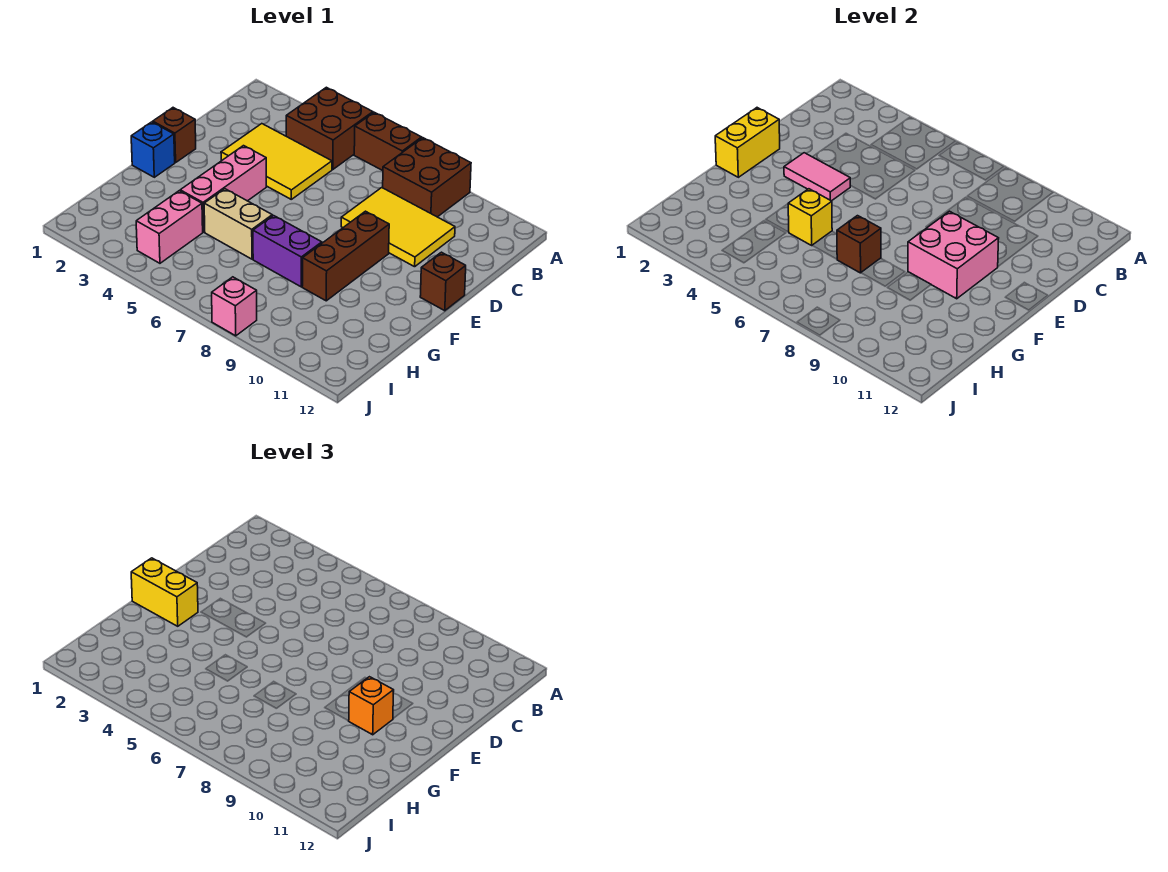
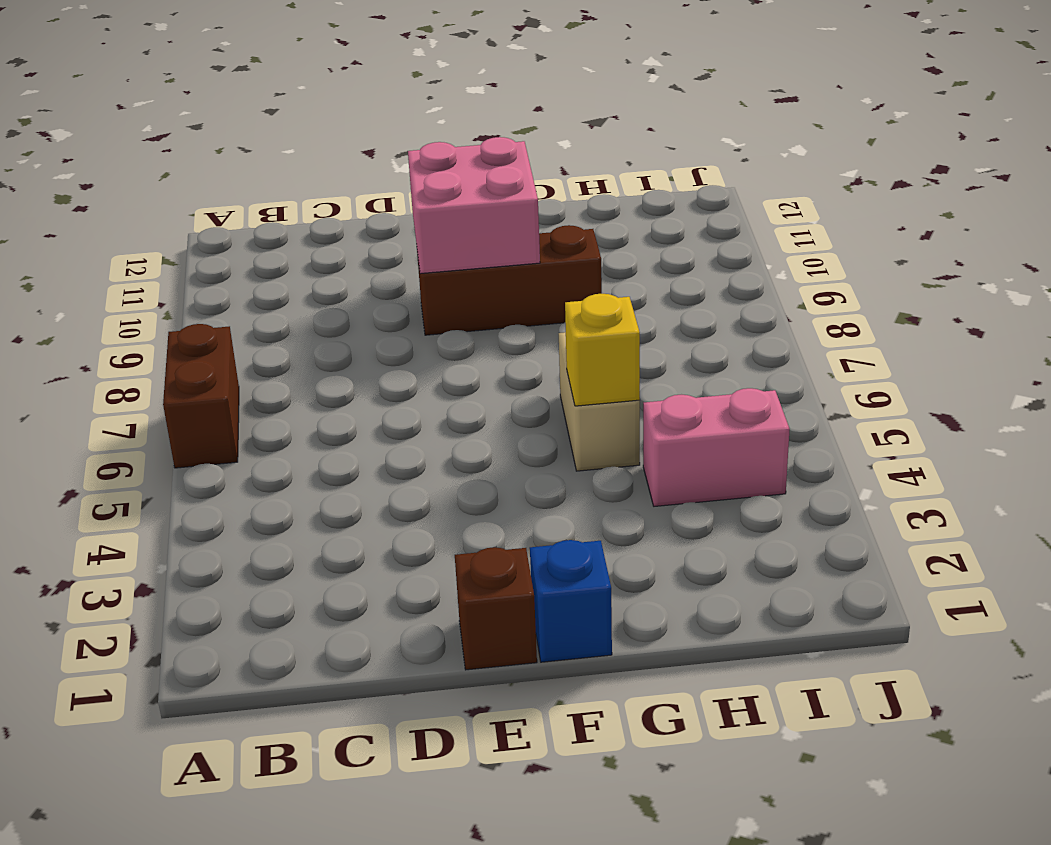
none -> brown 2x2 brick [286,87,373,170]
none -> brown 2x2 brick [383,138,471,217]
none -> yellow 2x3 tile [221,124,332,199]

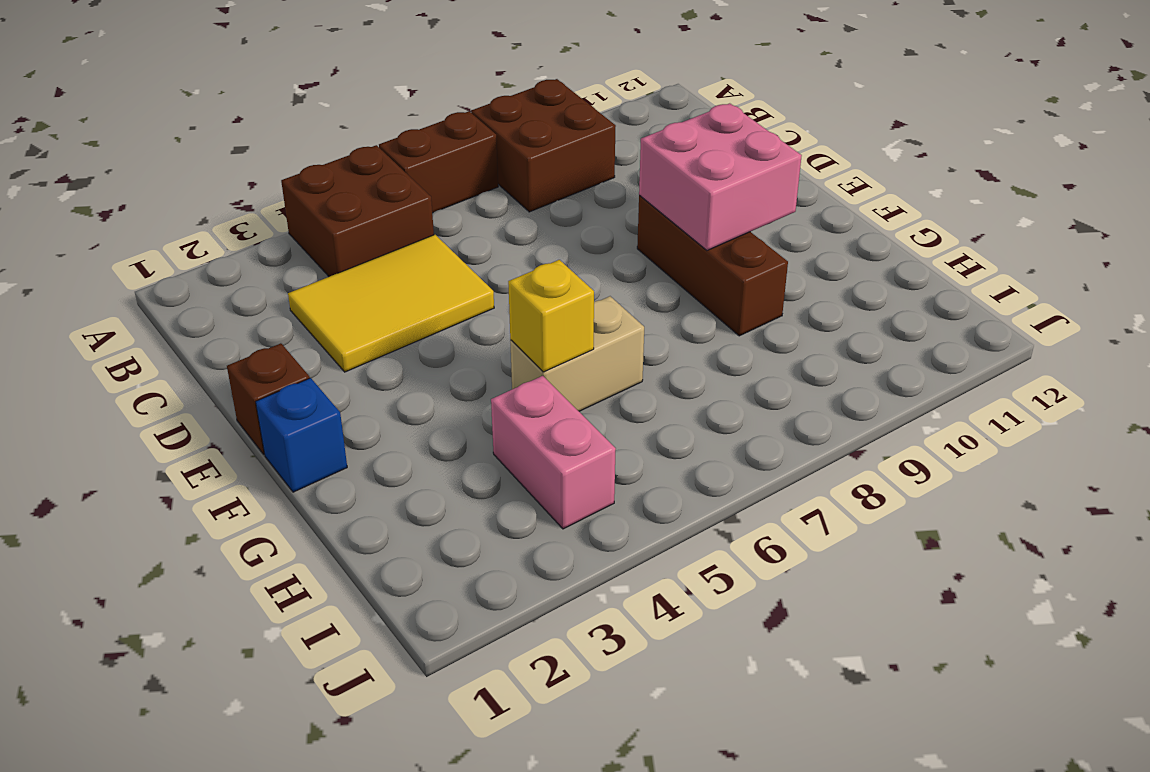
none -> yellow 2x3 tile [341,188,455,267]
none -> pink 1x3 brick [180,146,266,232]
none -> brown 1x1 brick [420,252,466,311]

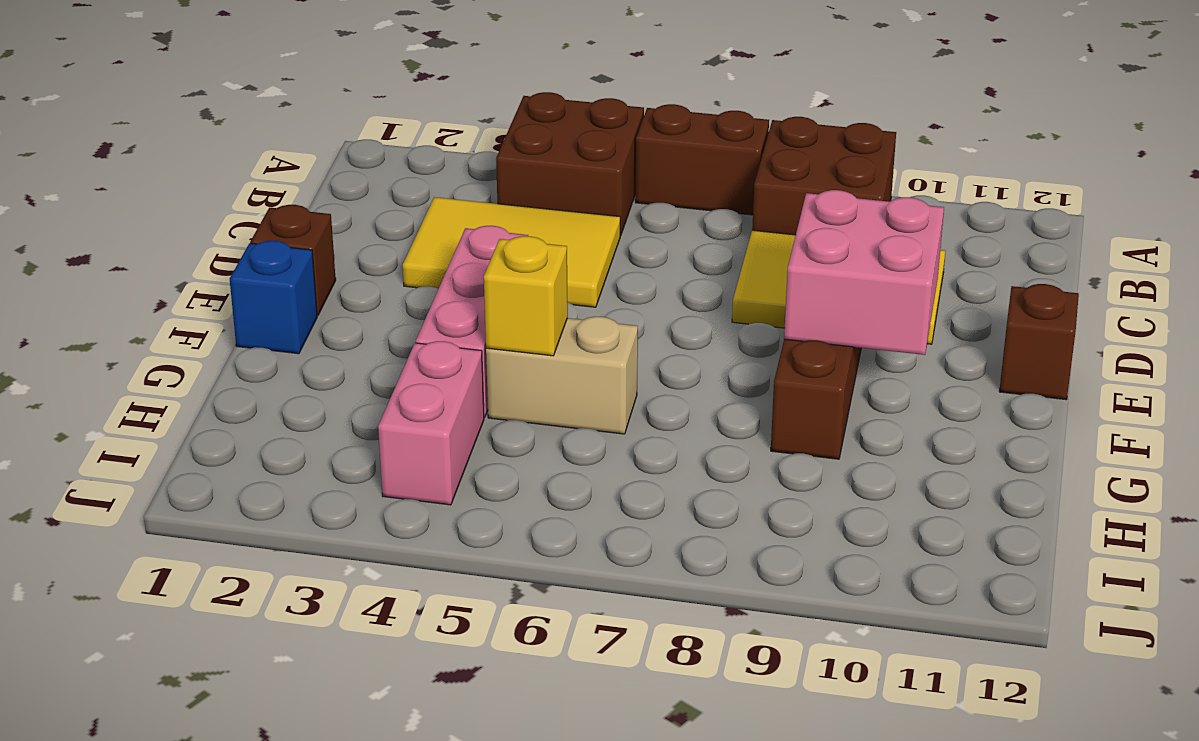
none -> purple 1x2 brick [253,216,322,287]
none -> pink 1x1 brick [212,277,257,336]
none -> yellow 1x2 brick [715,108,780,177]

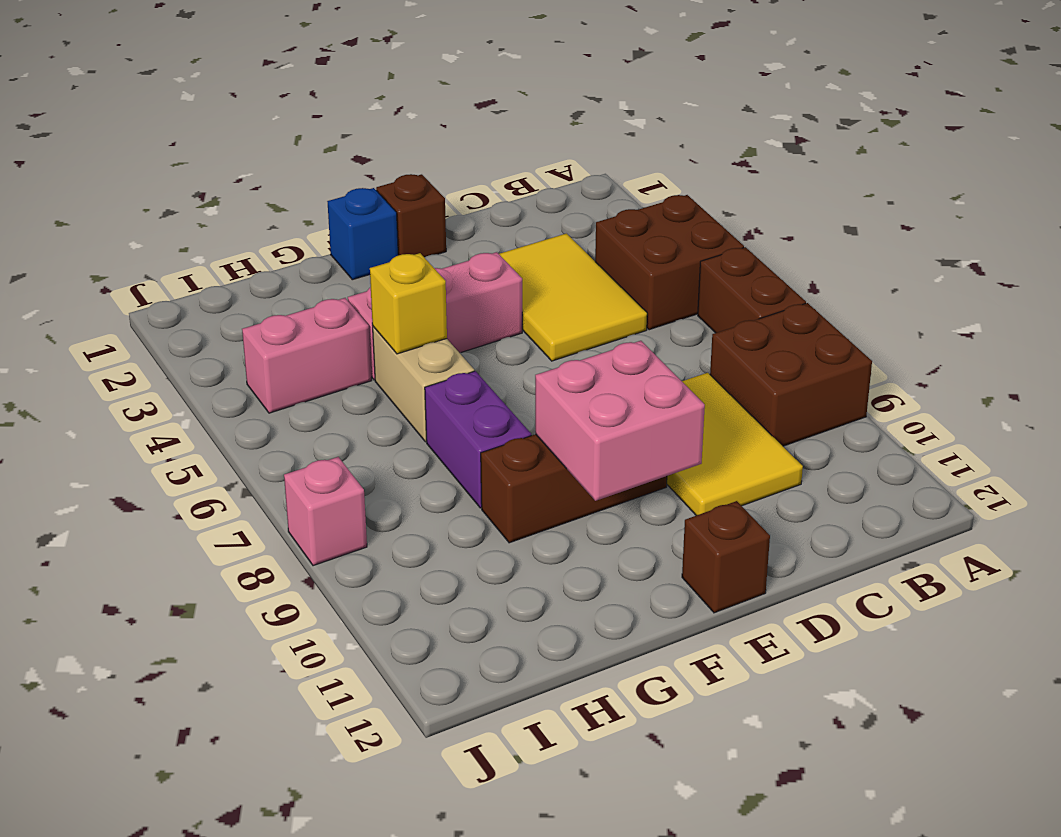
none -> yellow 1x2 brick [715,108,780,177]
none -> pink 1x2 tile [784,153,850,201]
none -> brown 1x1 brick [837,216,881,273]

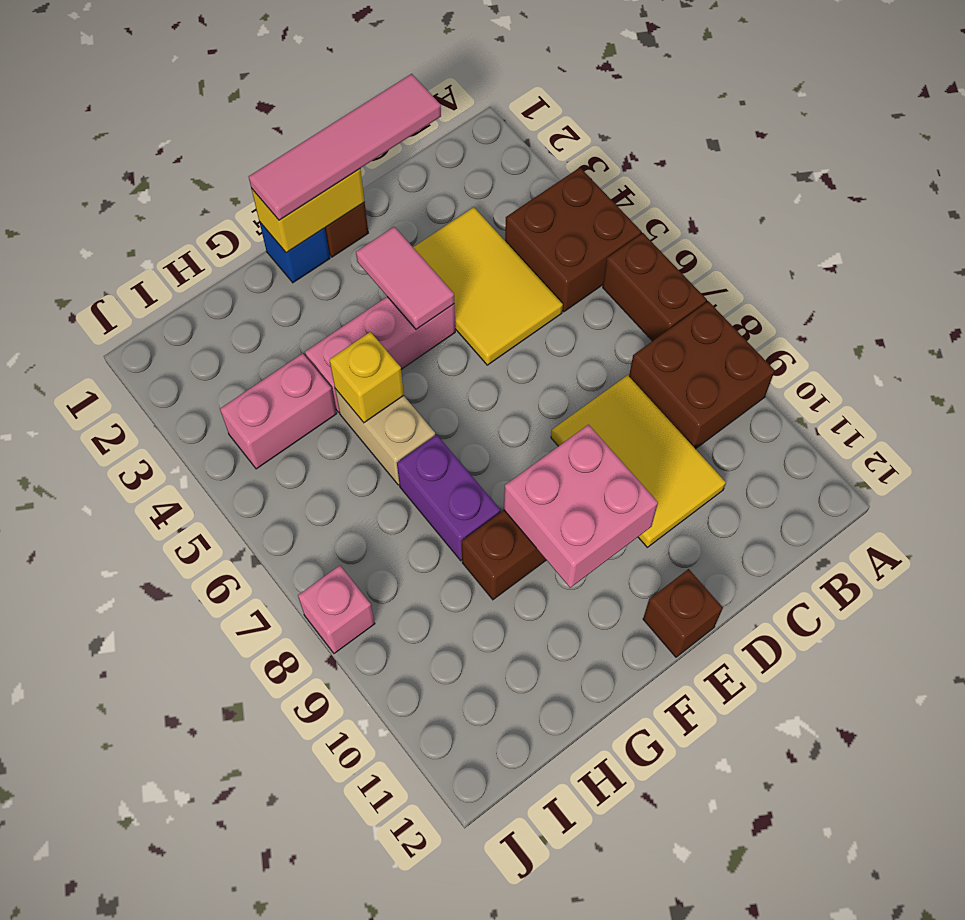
pink 1x4 tile [248,74,441,220] -> yellow 1x2 brick [131,558,198,626]
none -> brown 1x1 brick [837,216,881,273]
none -> orange 1x1 brick [349,677,394,735]

